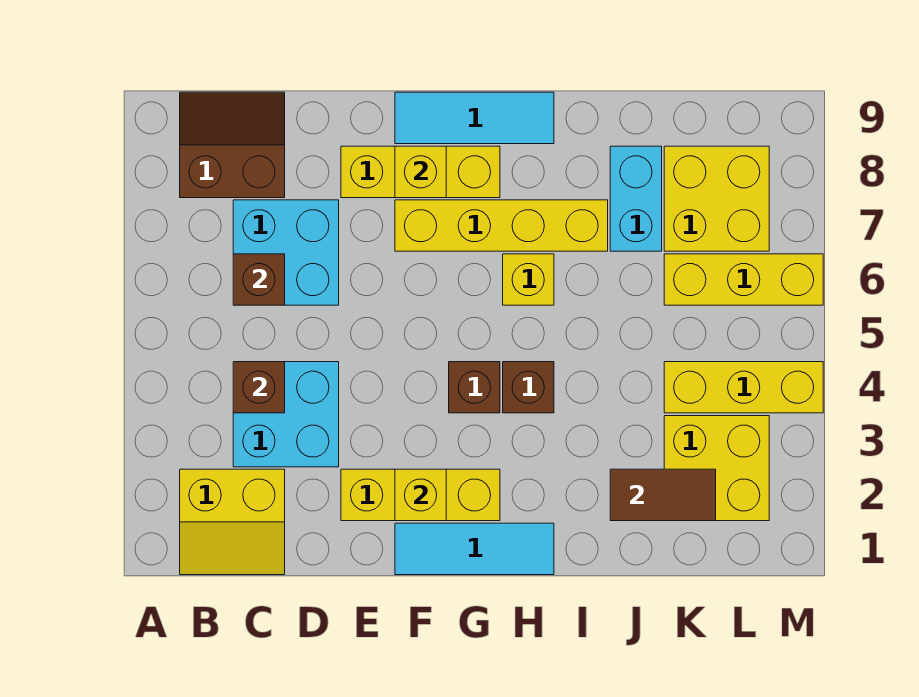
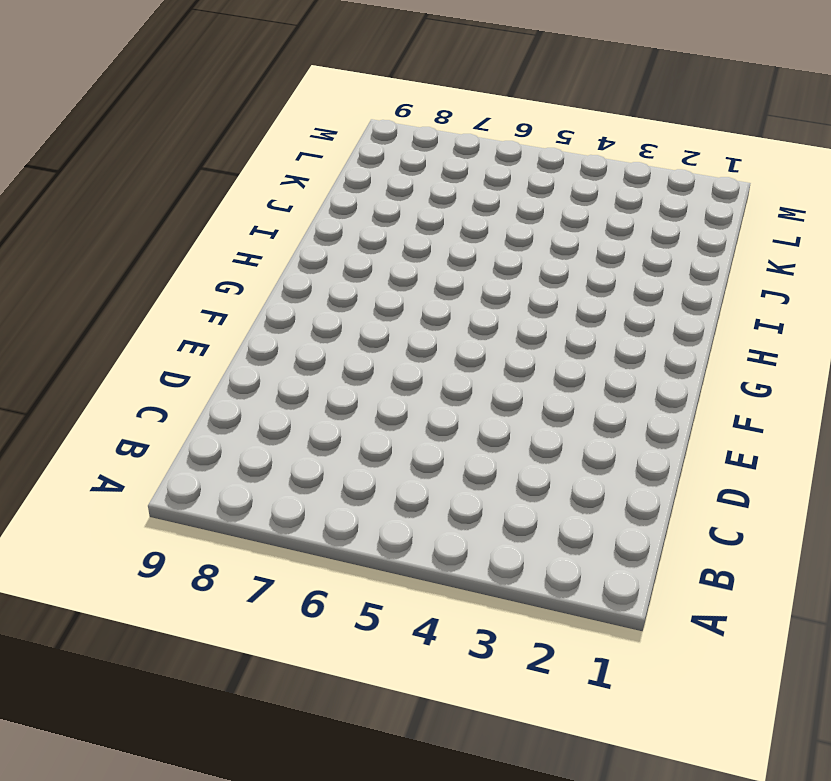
none -> yellow 2x2 slope [180,469,285,575]
none -> brown 2x2 slope [180,92,285,198]
none -> cyan 2x2 brick [233,362,339,467]

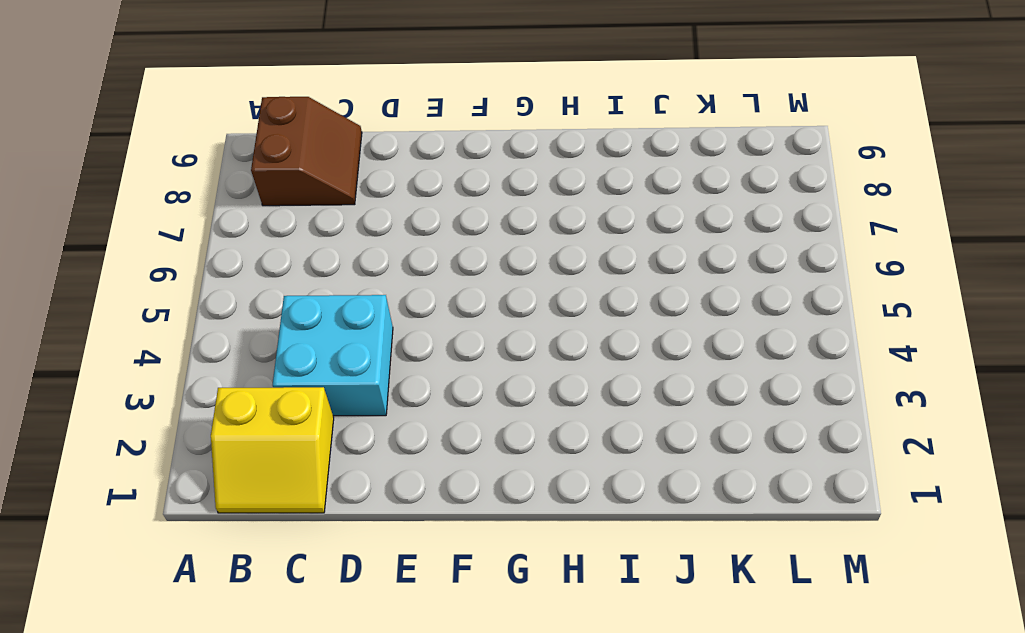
brown 2x2 slope [251,97,362,206] -> brown 2x2 slope turned to [180,92,285,198]
none -> cyan 2x2 brick [233,200,339,305]
none -> yellow 1x3 brick [341,469,500,521]
none -> yellow 1x3 brick [341,146,500,198]

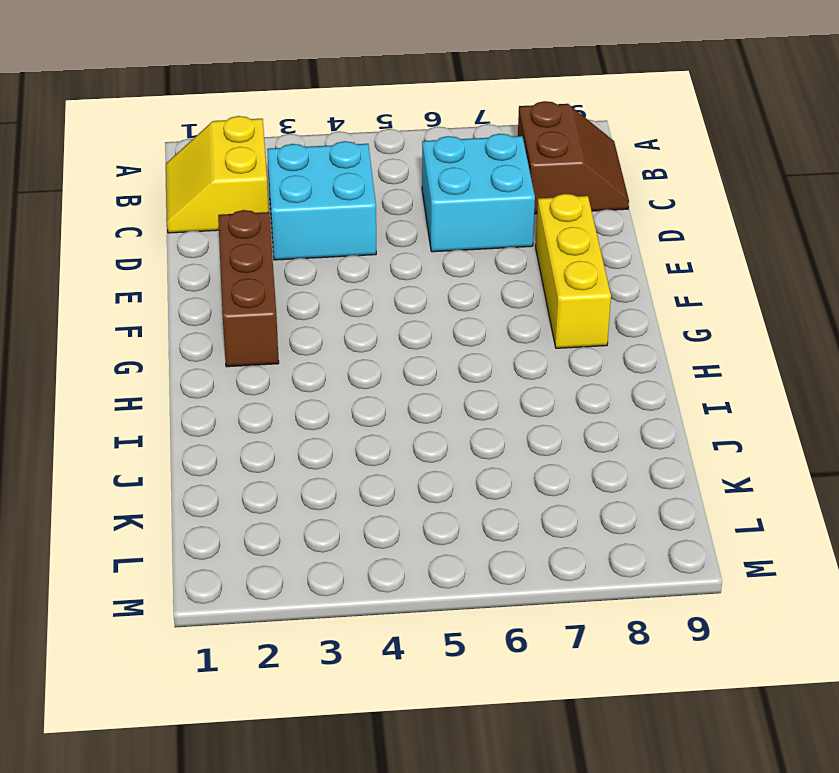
brown 1x3 brick [218,210,279,367] -> yellow 1x3 brick [341,469,500,521]
none -> cyan 1x3 tile [395,523,554,575]
none -> yellow 1x4 brick [395,200,608,251]
none -> cyan 1x3 tile [395,92,554,144]

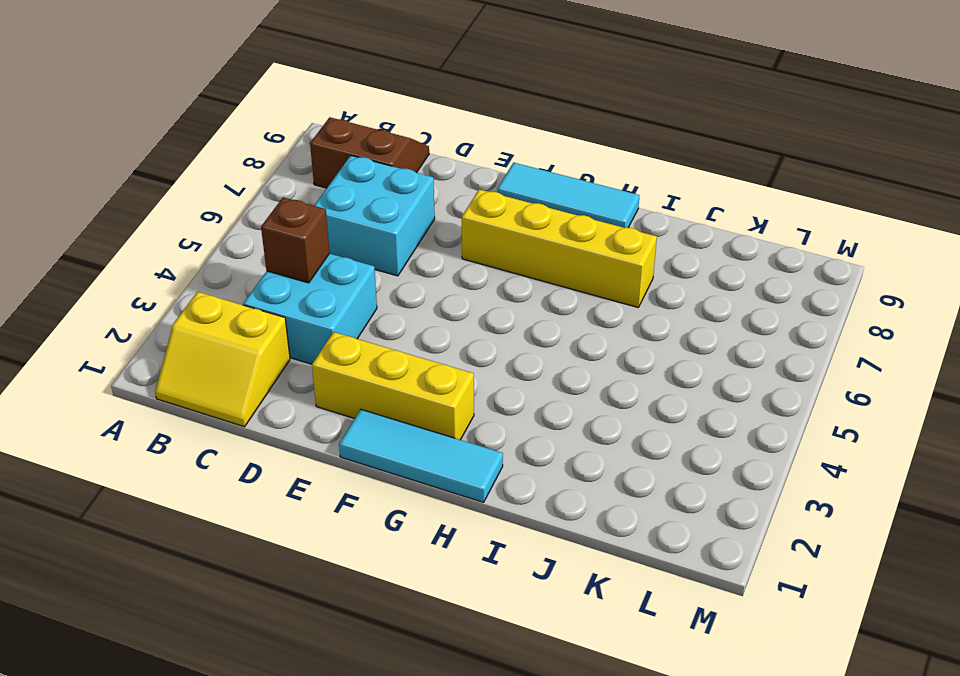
none -> yellow 1x3 brick [341,146,500,198]
none -> brown 1x1 brick [449,362,500,413]
none -> brown 1x1 brick [503,362,554,413]

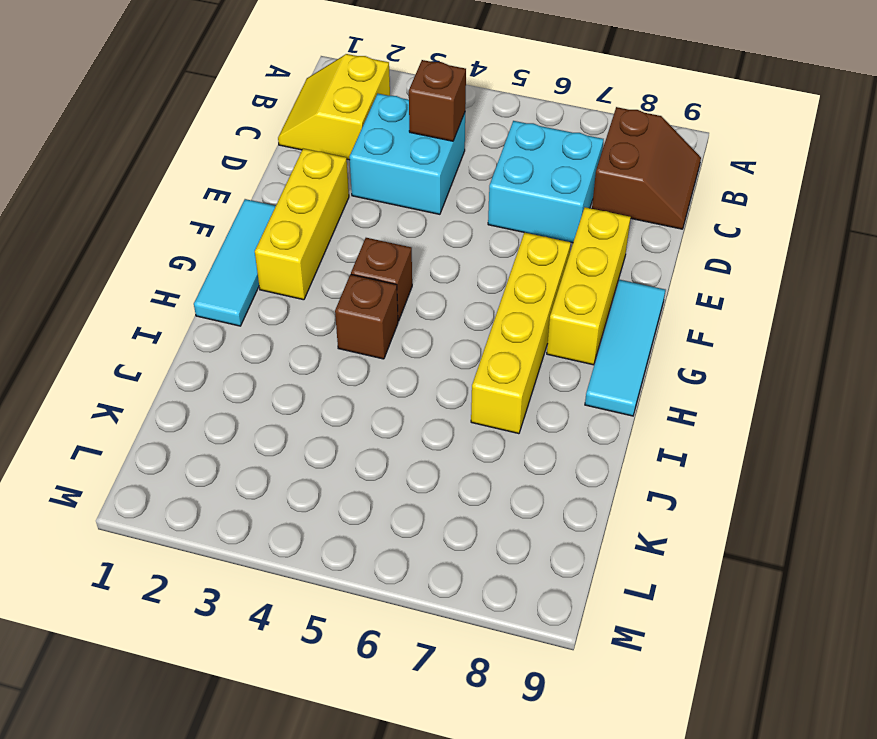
none -> yellow 1x1 brick [503,254,554,305]
none -> cyan 1x2 brick [610,146,662,251]
none -> yellow 2x2 brick [664,416,769,521]

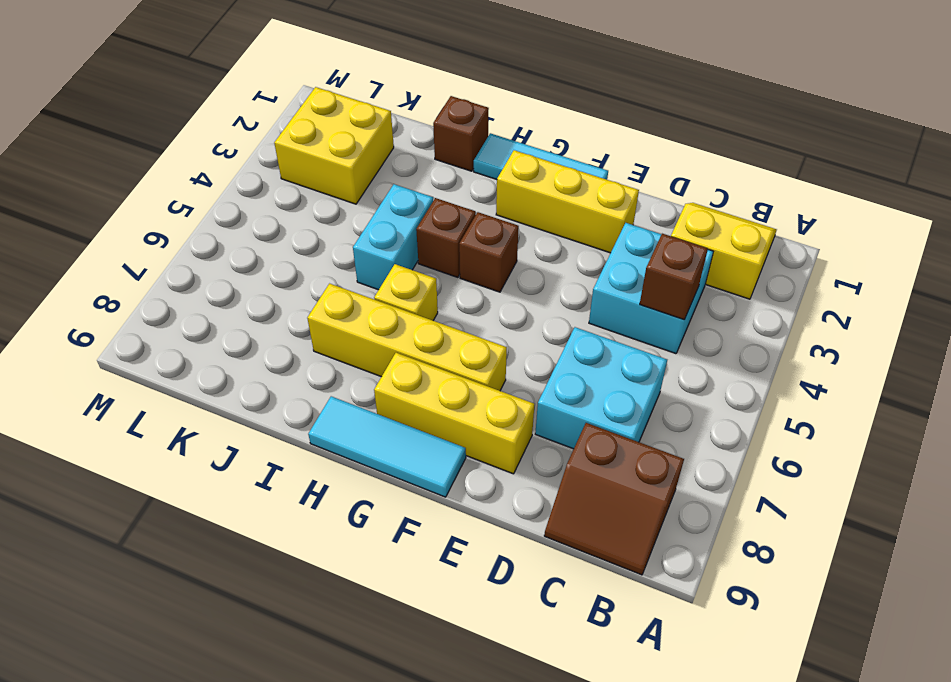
brown 1x1 brick [433,96,489,171] -> brown 1x1 brick moved to [233,254,285,305]
cyan 1x2 brick [353,184,433,290] -> cyan 1x2 brick moved to [610,146,662,251]
none -> yellow 1x3 brick [664,362,823,413]
none -> yellow 1x3 brick [664,254,823,305]
none -> yellow 2x2 brick [664,146,769,251]

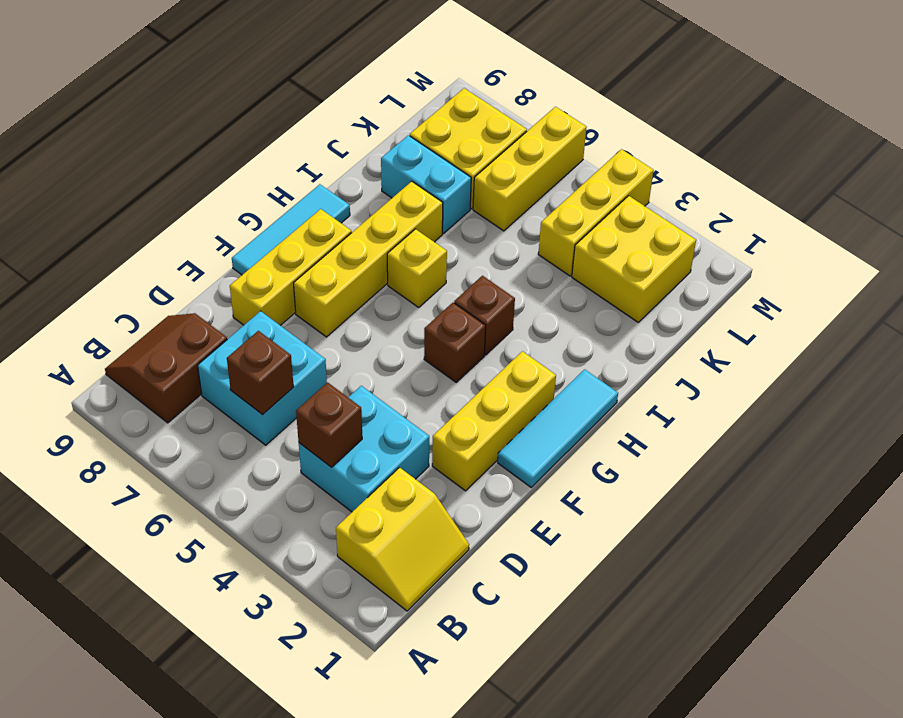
none -> yellow 1x1 brick [395,469,446,521]
none -> yellow 1x1 brick [395,146,446,198]
none -> brown 1x2 tile [610,469,716,521]

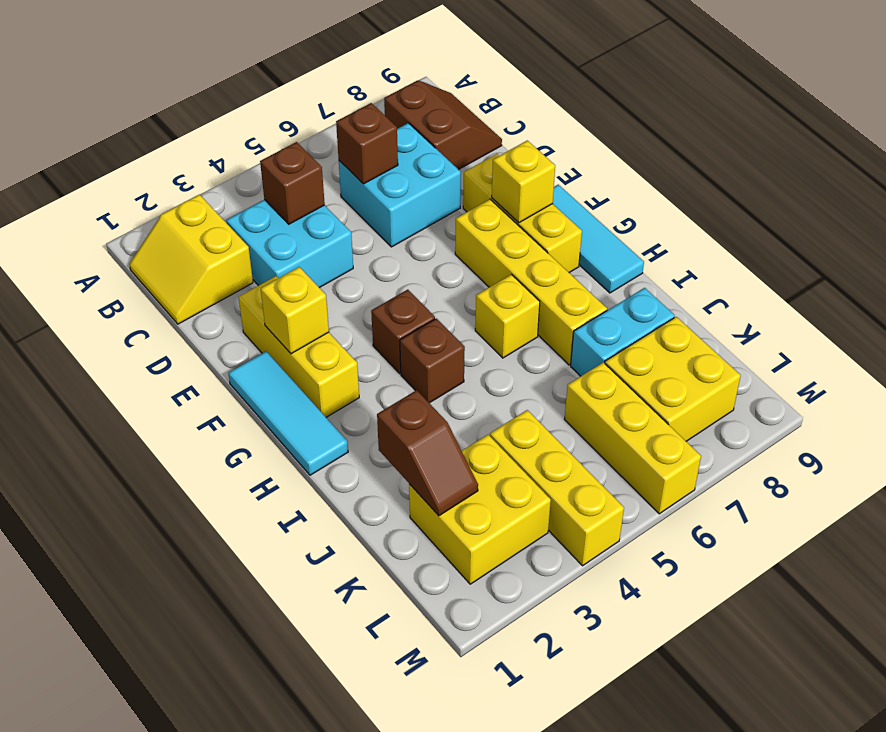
brown 1x2 slope [377,390,478,516] -> brown 1x2 tile [610,469,716,521]

